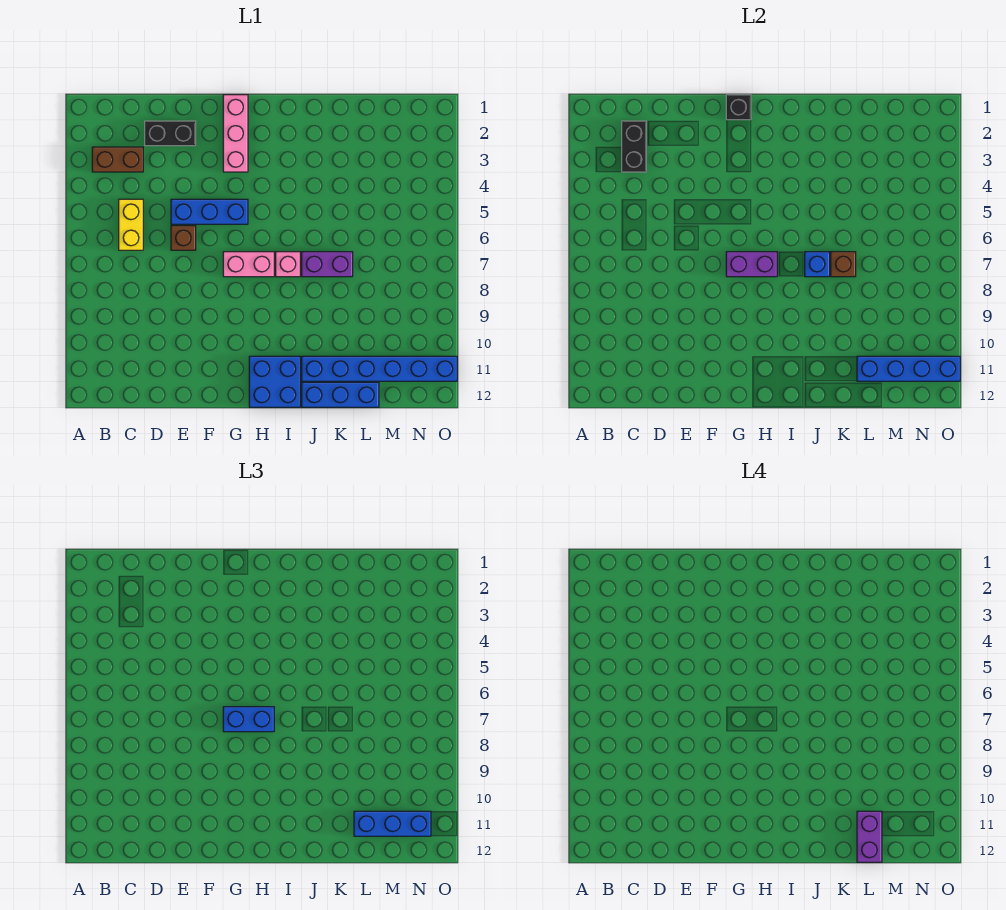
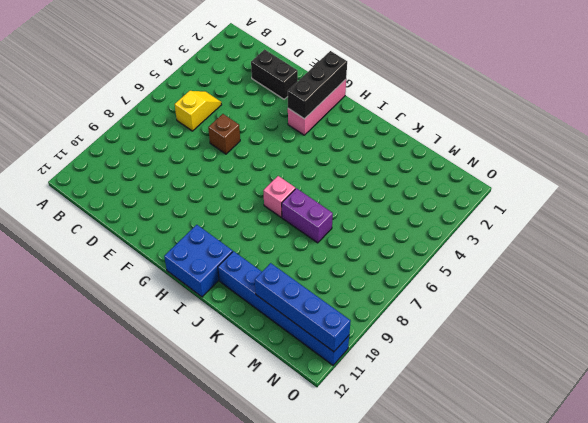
yellow 1x2 slope [175,91,221,131] -> yellow 1x2 brick [119,199,143,250]
black 1x3 brick [288,51,347,119] -> black 1x1 brick [726,95,751,120]
none -> brown 1x2 brick [92,147,143,172]
none -> blue 1x3 brick [171,199,248,224]
none -> pink 1x2 brick [223,252,274,277]

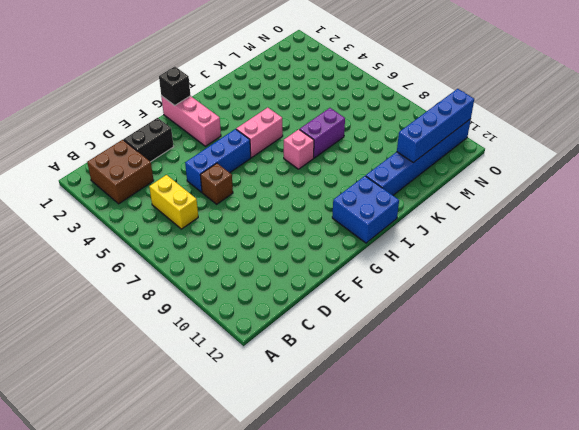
brown 2x2 brick [87,140,154,204] -> brown 1x2 brick [92,147,143,172]
pink 1x2 brick [236,108,283,158] -> pink 1x2 brick moved to [223,252,274,277]
none -> blue 1x3 brick [302,382,379,407]
none -> black 1x2 brick [622,121,646,172]
none -> purple 1x2 brick [726,252,777,277]

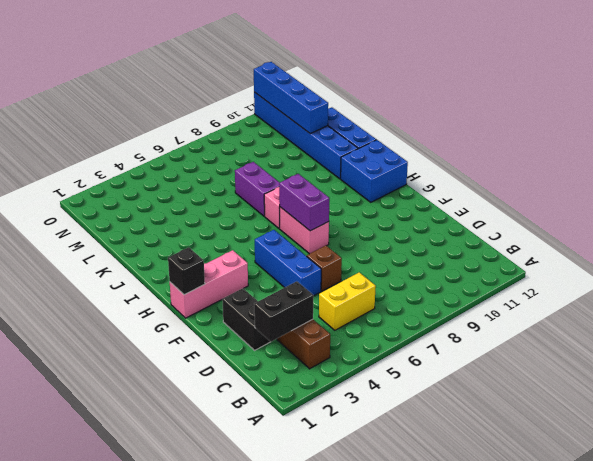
none -> blue 1x1 brick [805,252,830,277]
none -> brown 1x1 brick [831,252,856,277]
none -> blue 1x2 brick [223,707,274,732]

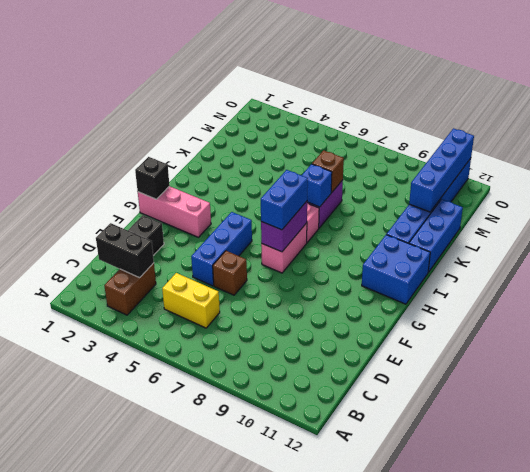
none -> blue 1x3 brick [354,811,431,836]
none -> purple 1x2 brick [857,811,882,862]

